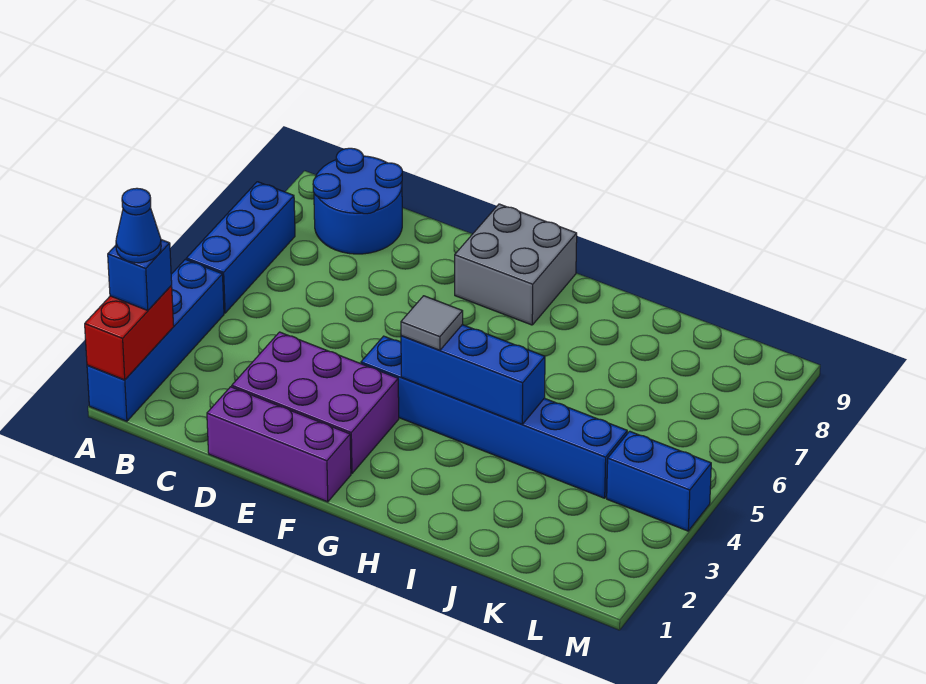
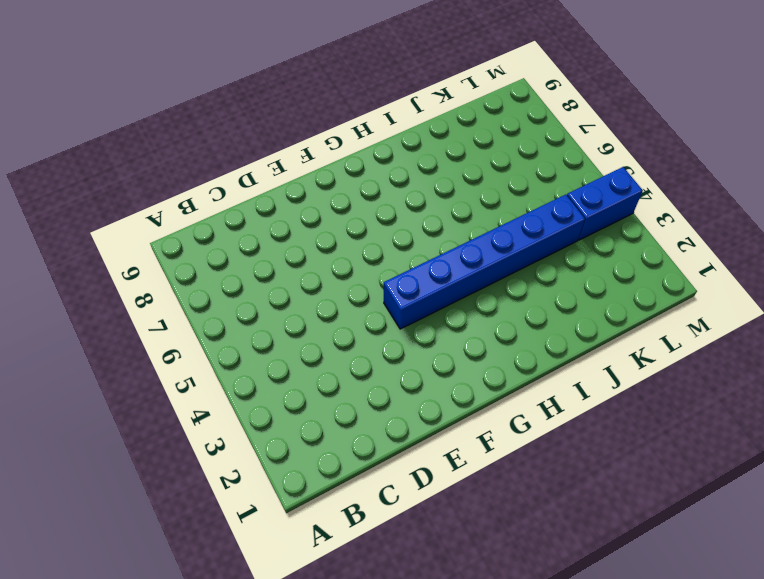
none -> blue 1x4 brick [87,259,224,421]
none -> blue 1x3 brick [186,182,295,313]
none -> blue 2x2 round brick [313,148,402,254]

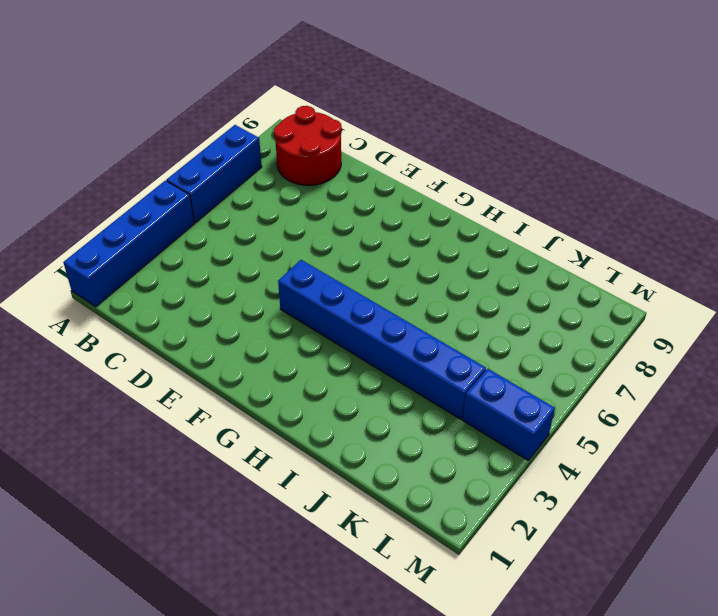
red 2x2 round brick [274,106,342,185] -> blue 2x2 round brick [313,148,402,254]
none -> purple 1x3 brick [207,387,351,502]
none -> purple 2x3 brick [232,332,399,473]
none -> grey 2x2 brick [455,204,577,325]

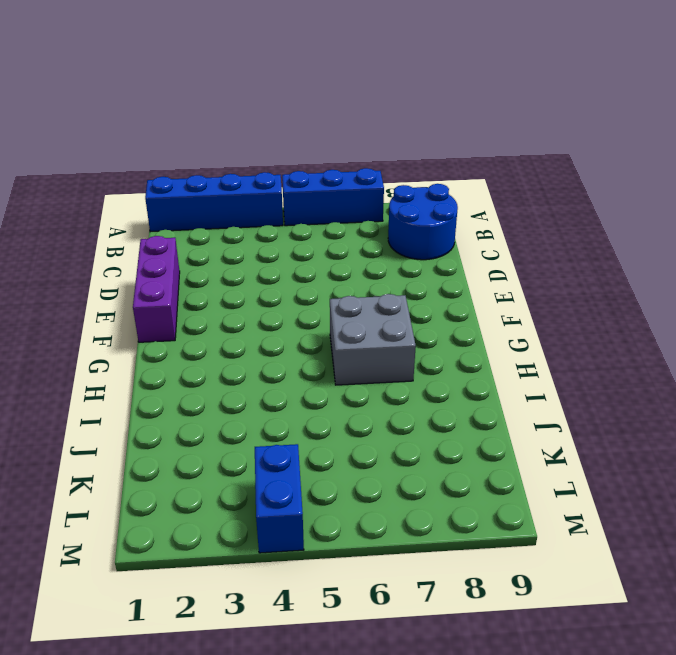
grey 2x2 brick [330,294,416,385] -> grey 2x2 brick moved to [455,204,577,325]
none -> purple 2x3 brick [232,332,399,473]
none -> blue 1x6 brick [361,336,627,498]
none -> red 1x2 brick [85,286,174,380]

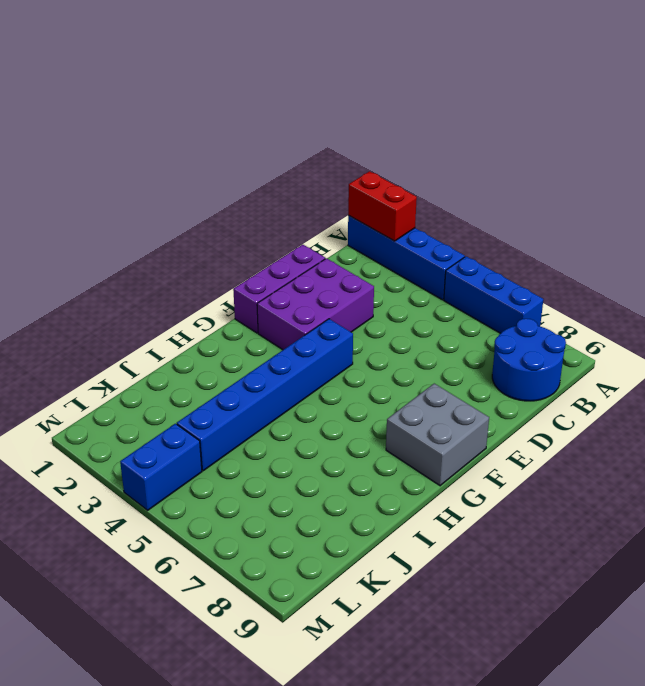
none -> blue 1x3 brick [401,325,545,424]
none -> blue 1x1 brick [108,240,172,311]
none -> grey 1x1 tile [401,296,463,350]

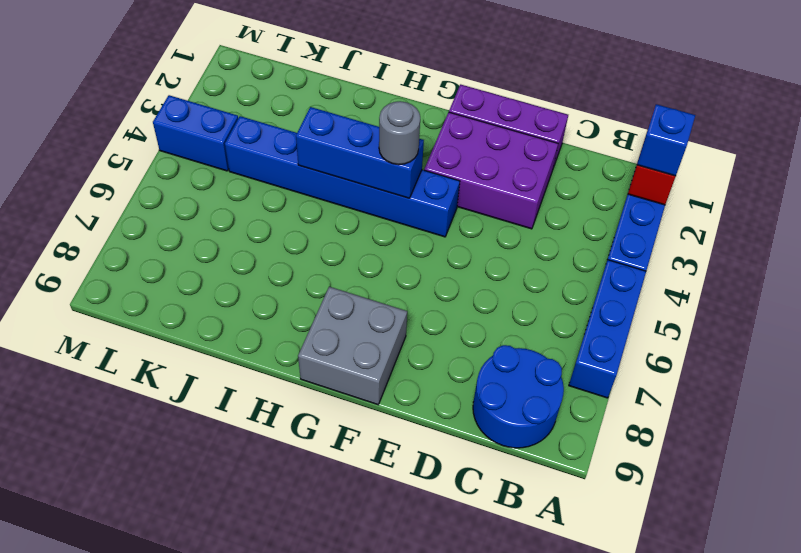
grey 1x1 round brick [379,101,420,165] -> grey 1x1 tile [401,296,463,350]
none -> blue 1x1 cone [116,188,161,263]

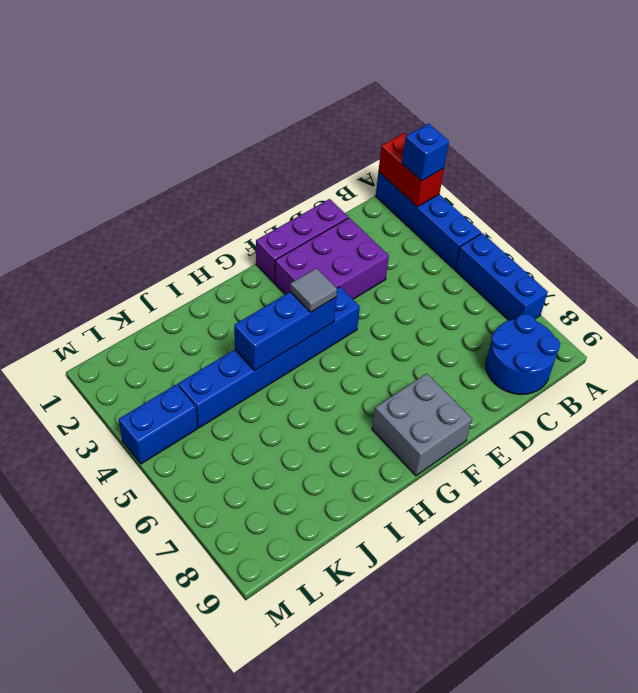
none -> blue 1x1 cone [116,188,161,263]

